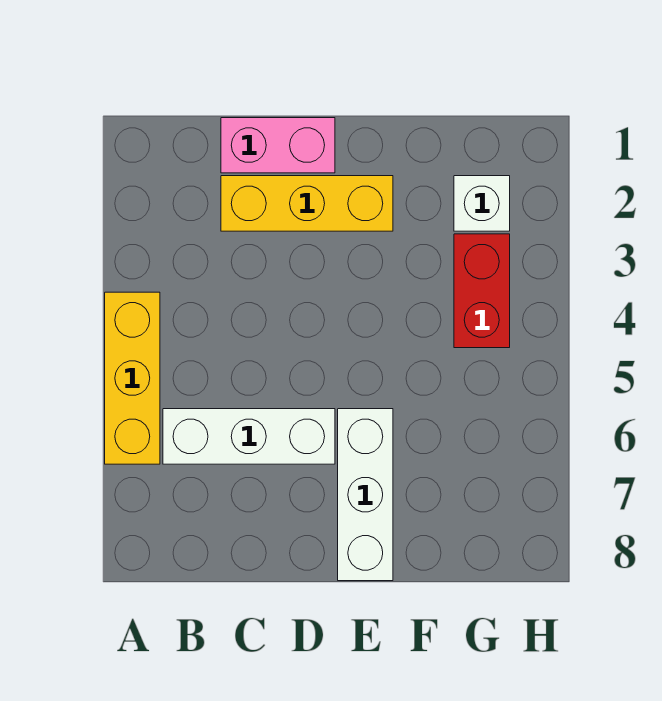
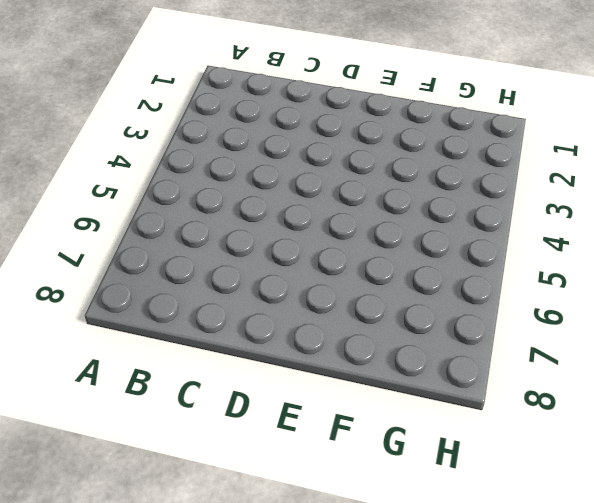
none -> yellow 1x3 brick [105,292,160,464]
none -> white 1x3 brick [163,409,335,464]

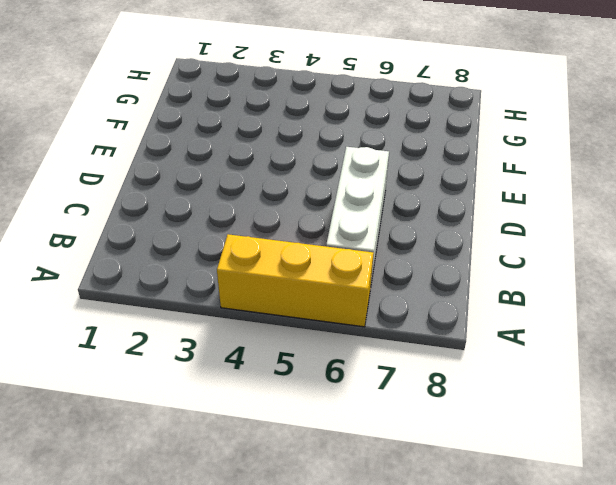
none -> pink 1x2 brick [221,118,335,173]
none -> yellow 1x3 brick [221,176,393,231]

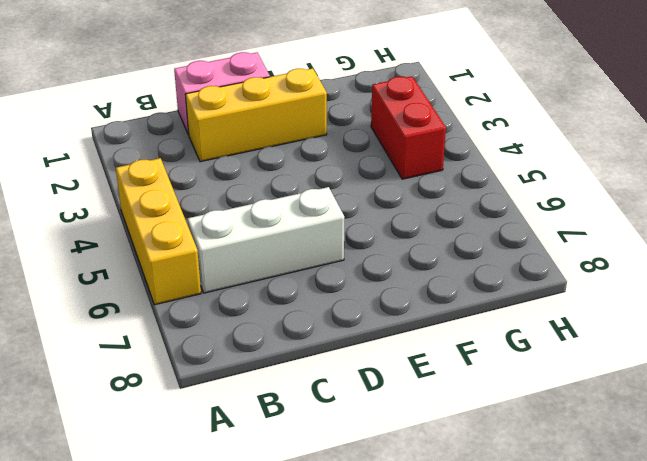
none -> white 1x3 brick [338,409,393,581]
none -> white 1x1 brick [454,176,510,231]

